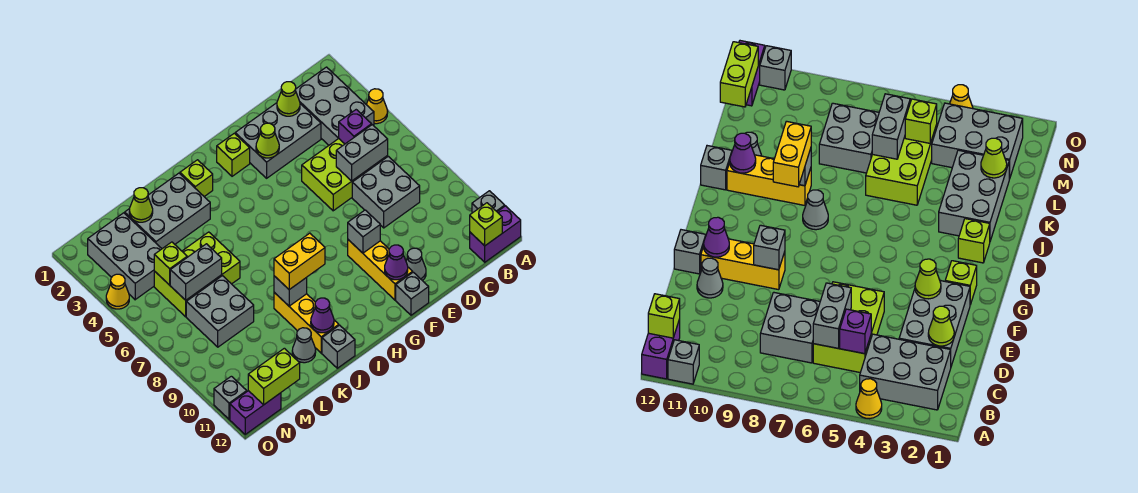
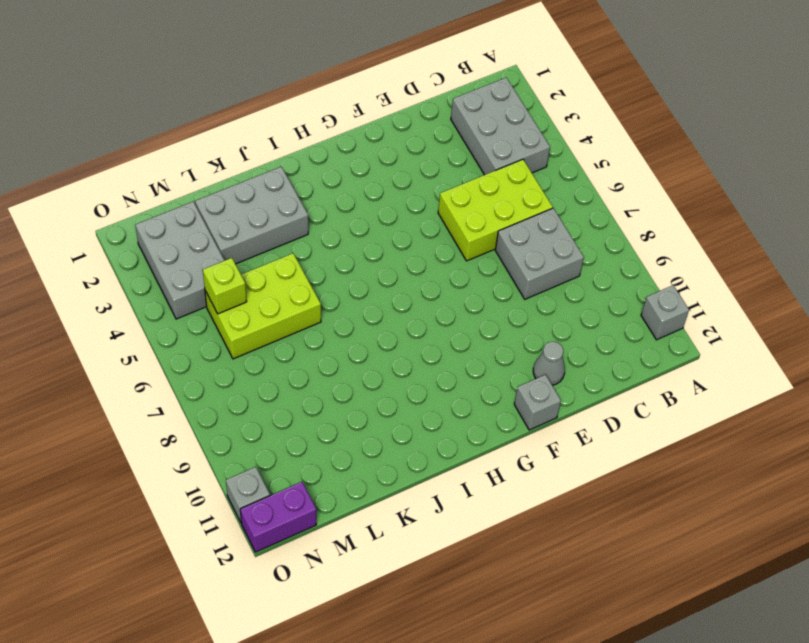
none -> yellow 1x1 cone [366,89,388,124]
none -> purple 1x2 brick [470,206,521,262]
none -> grey 2x3 brick [235,103,321,178]
none -> yellow 1x3 brick [348,240,413,300]

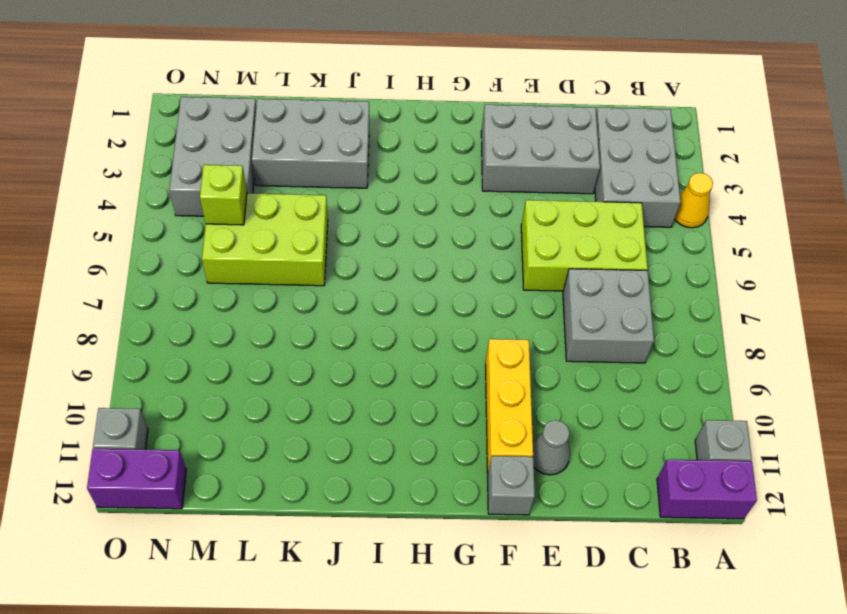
none -> lime 1x1 brick [217,133,250,176]
none -> lime 1x1 brick [180,160,213,197]
none -> grey 1x1 cone [803,190,828,230]
none -> yellow 1x3 brick [274,292,339,353]

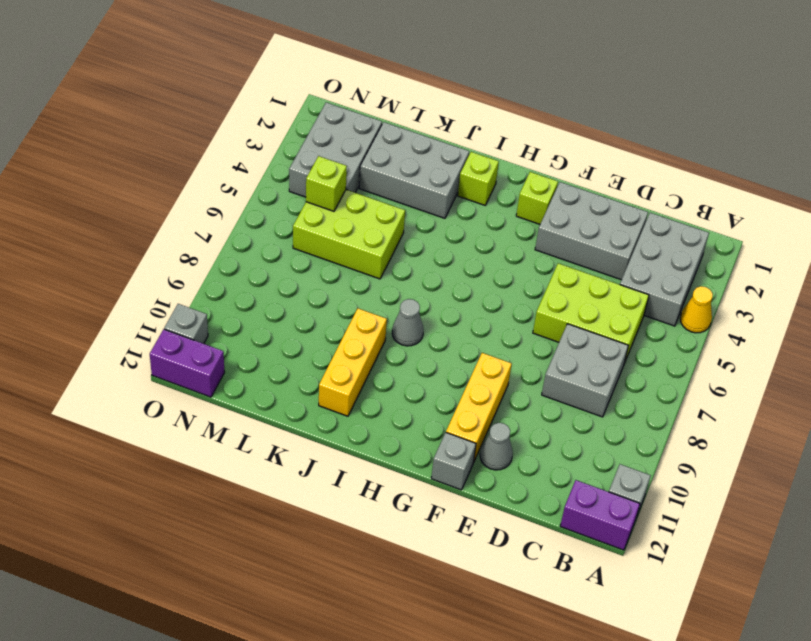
none -> grey 1x1 brick [322,325,355,368]
none -> grey 1x1 cone [292,328,316,363]
none -> grey 2x2 brick [186,276,254,347]
none -> yellow 1x1 cone [106,274,129,309]

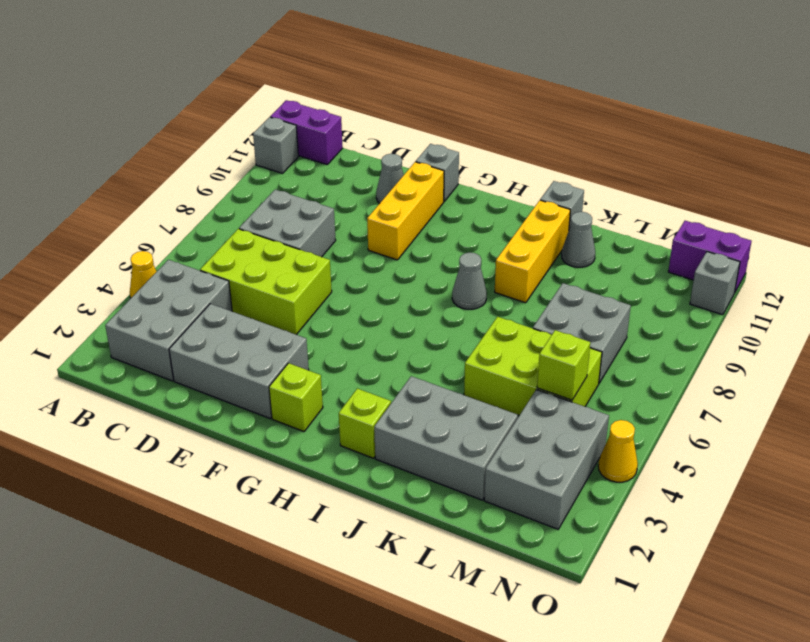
none -> lime 1x1 brick [470,203,502,246]
none -> purple 1x1 brick [339,110,372,144]
none -> grey 1x2 brick [336,125,388,181]
none -> lime 1x1 cone [277,82,300,116]

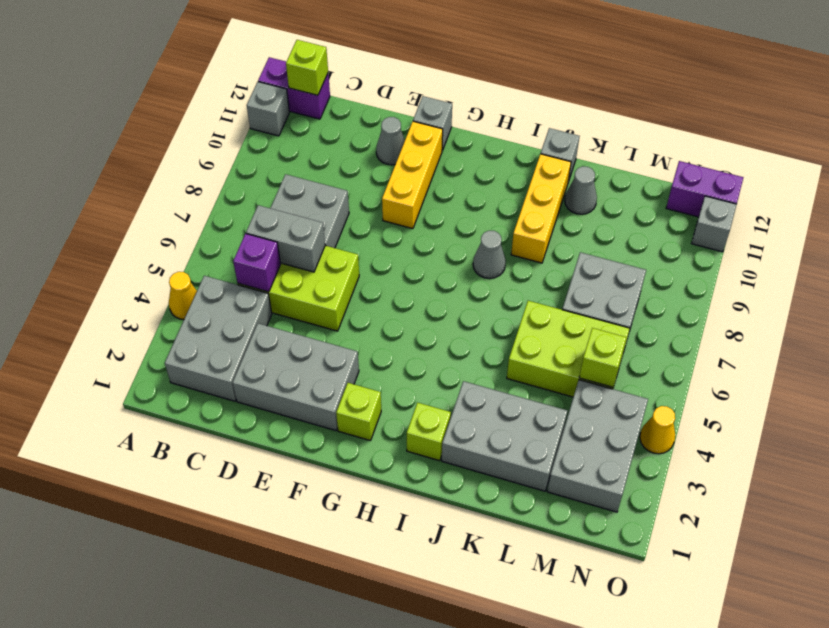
none -> lime 1x1 cone [277,82,300,116]
none -> lime 1x1 cone [256,123,279,158]
none -> grey 1x1 brick [348,210,380,253]
none -> purple 1x1 cone [385,245,408,280]

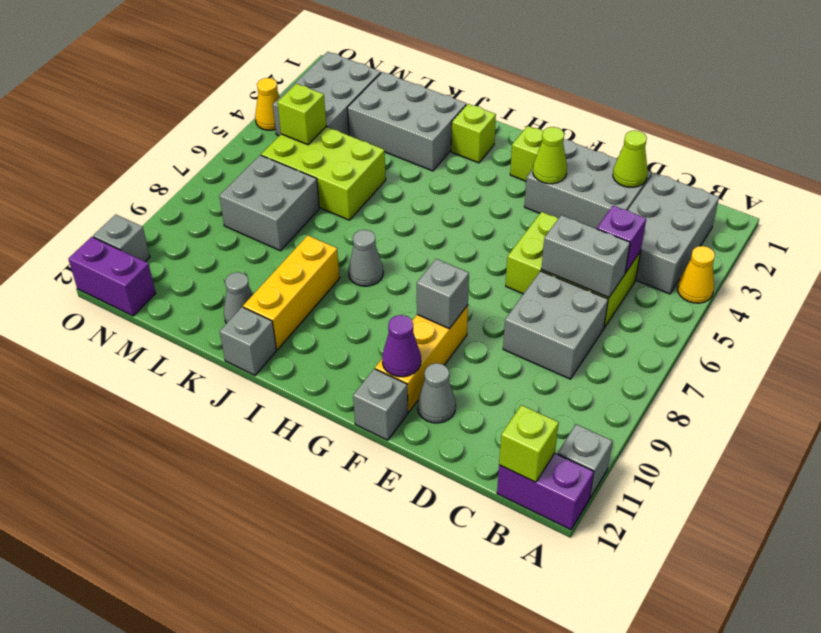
none -> grey 1x1 brick [274,276,307,306]
none -> purple 1x1 cone [311,298,334,333]
none -> lime 1x1 cone [129,188,153,222]
none -> grey 1x2 brick [170,244,222,300]

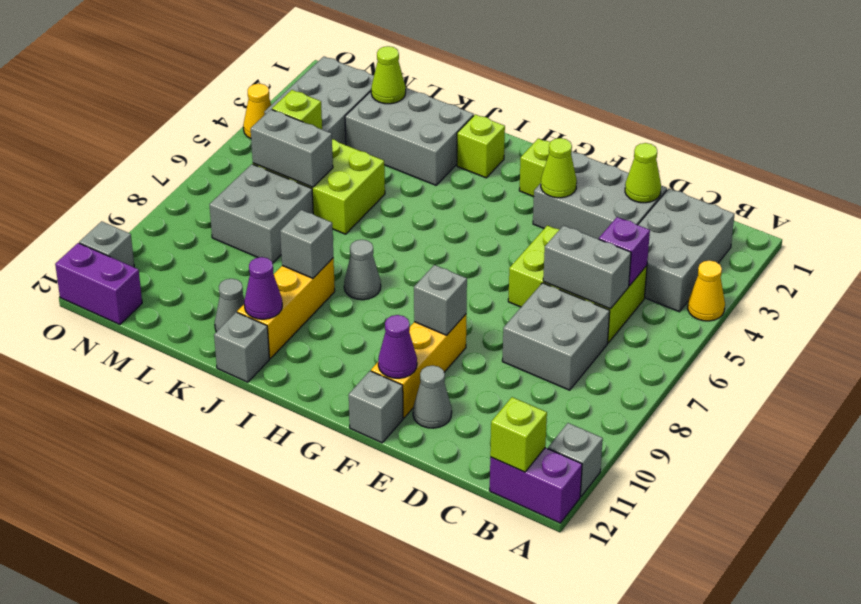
none -> lime 1x2 brick [248,348,300,405]
none -> yellow 1x2 brick [274,233,325,290]

